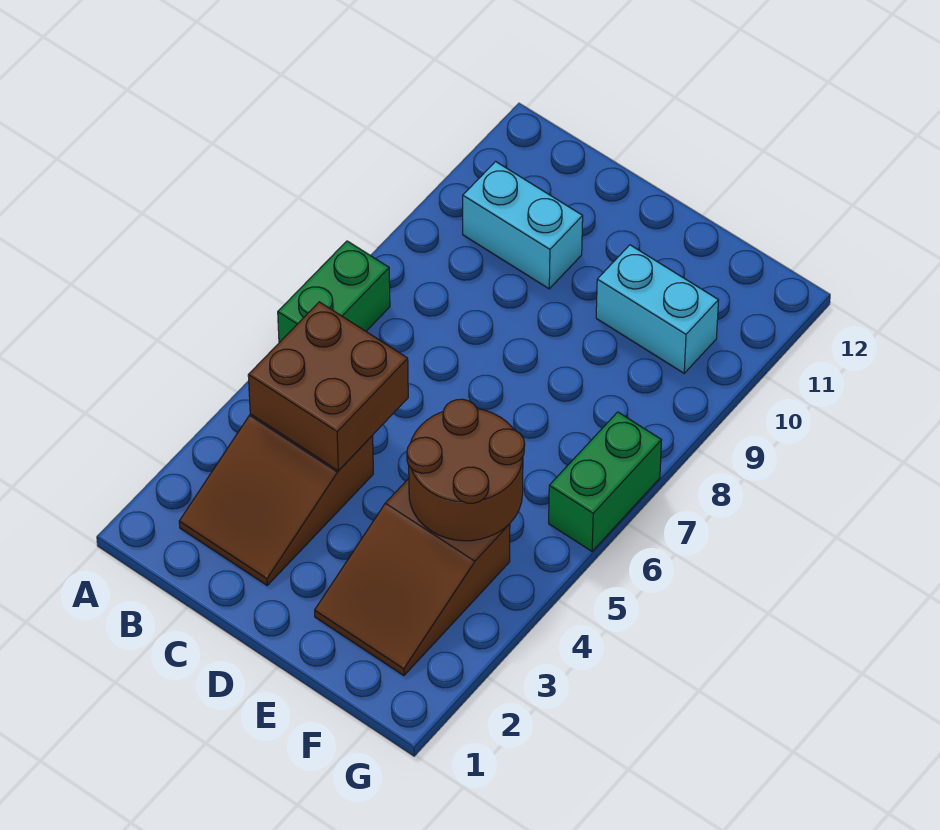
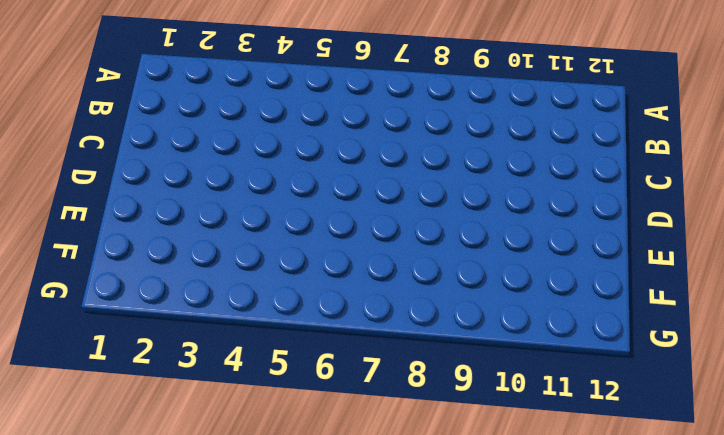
none -> green 1x2 brick [278,241,390,343]
none -> brown 2x3 slope [179,414,373,585]

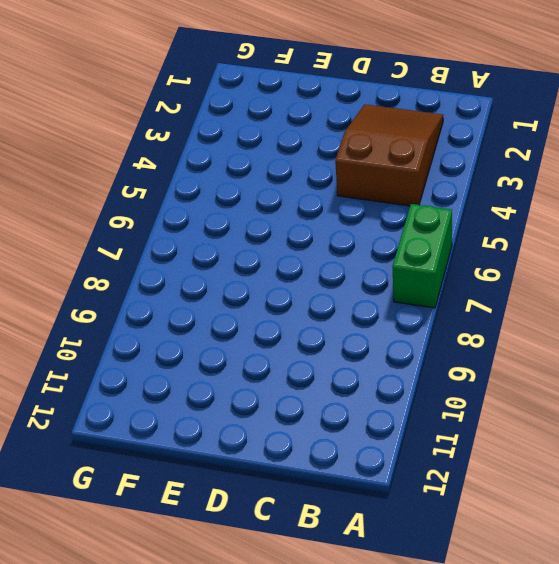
none -> cyan 1x2 brick [463,162,583,289]
none -> brown 2x3 slope [315,479,510,676]

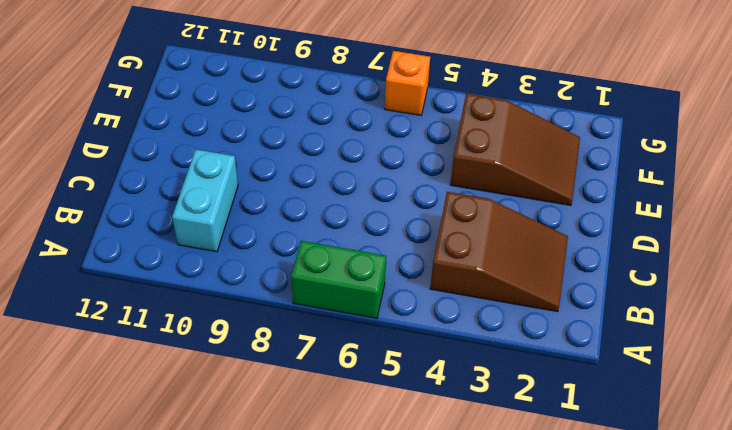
orange 1x1 brick [385,51,430,115] -> green 1x2 brick [549,412,662,551]
none -> cyan 1x2 brick [596,245,719,373]
none -> brown 2x2 brick [248,302,408,470]

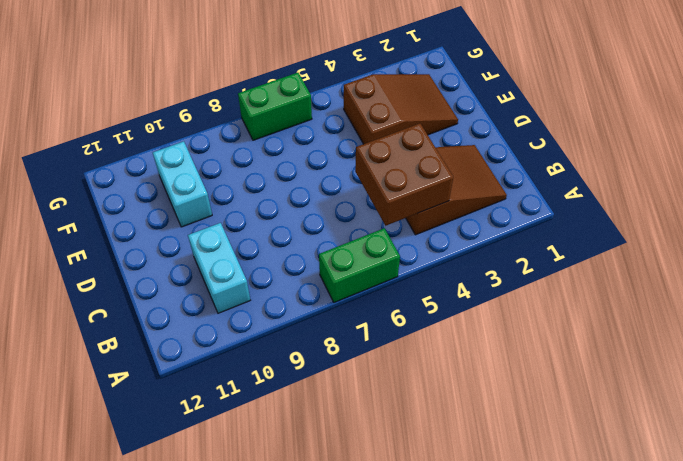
none -> brown 2x2 round brick [407,399,525,541]

